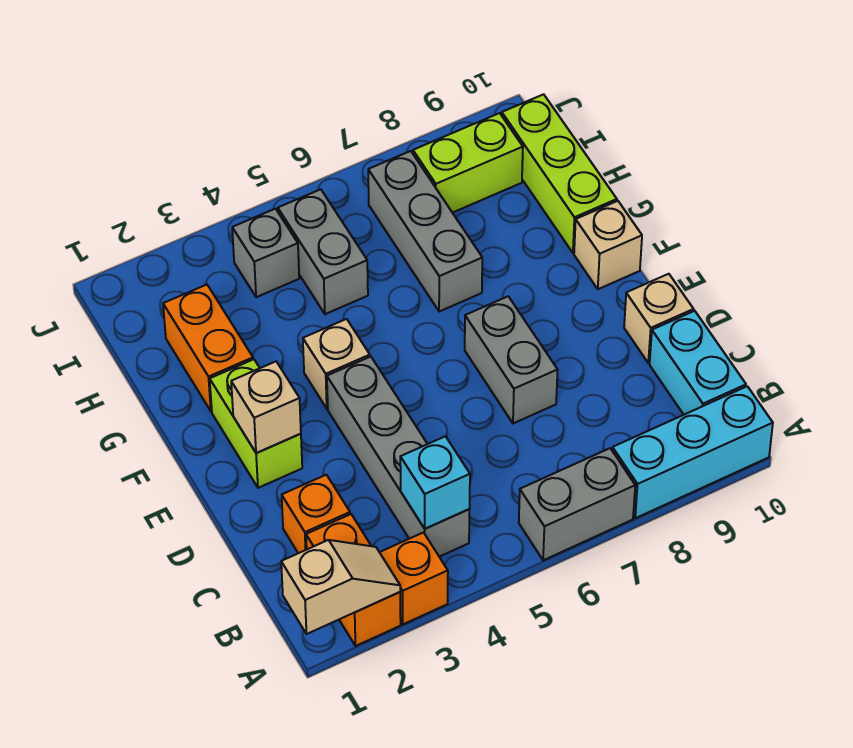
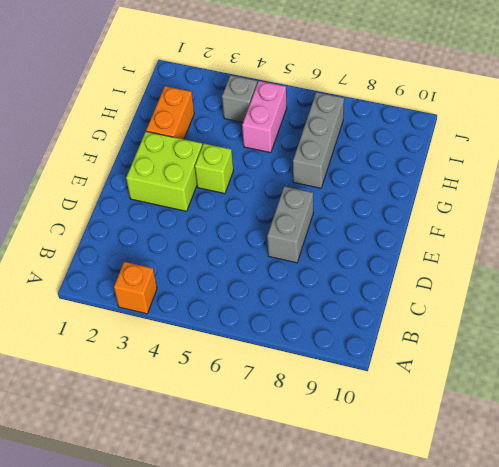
lime 2x2 brick [126,132,203,211] -> lime 1x2 brick [210,359,302,488]
lime 1x1 brick [195,144,233,194] -> tan 1x1 brick [303,319,370,409]
pink 1x2 brick [242,81,287,153] -> grey 1x2 brick [278,189,368,314]
none -> orange 1x2 brick [306,514,401,646]
none -> grey 1x2 brick [519,448,635,560]
none -> cyan 1x3 brick [612,386,773,518]

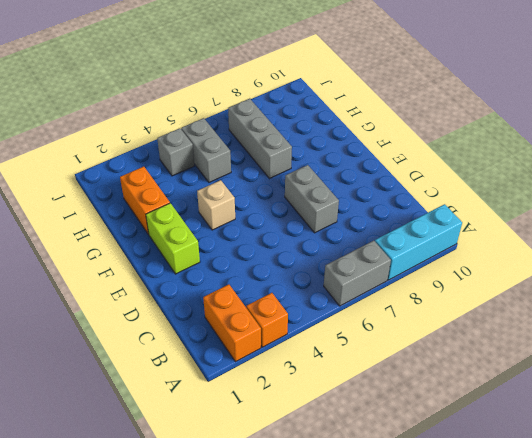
none -> grey 1x4 brick [327,357,470,557]
none -> cyan 1x2 brick [650,311,746,415]
none -> orange 1x1 brick [282,475,350,553]

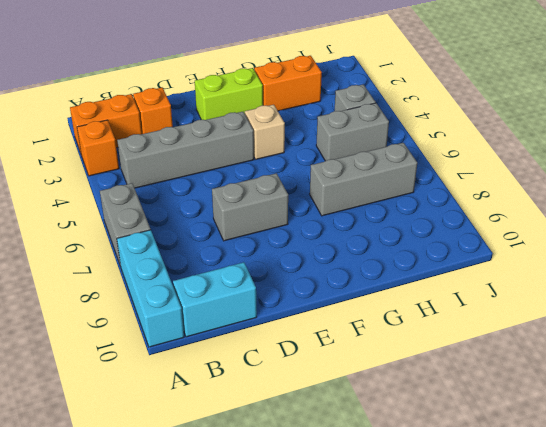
none -> tan 1x1 brick [624,274,694,363]
none -> tan 1x1 brick [574,201,642,289]
none -> lime 1x3 brick [502,94,617,253]

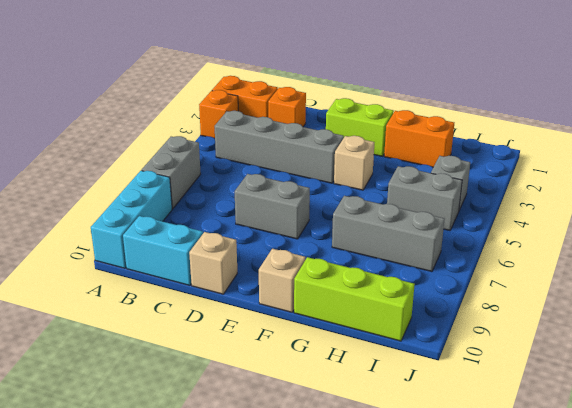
none -> lime 1x2 brick [413,113,523,213]
none -> tan 1x2 slope [281,540,400,634]
none -> cyan 1x1 brick [400,436,470,529]

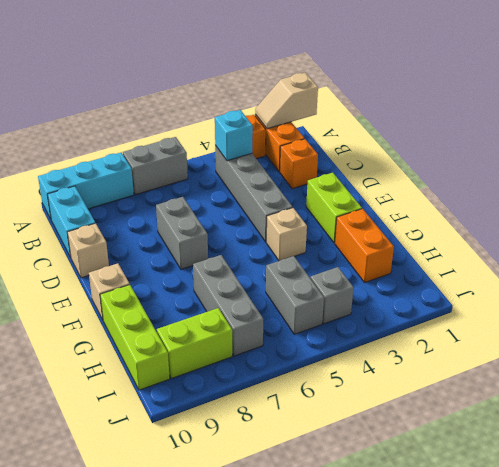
none -> tan 1x1 brick [231,362,301,453]

